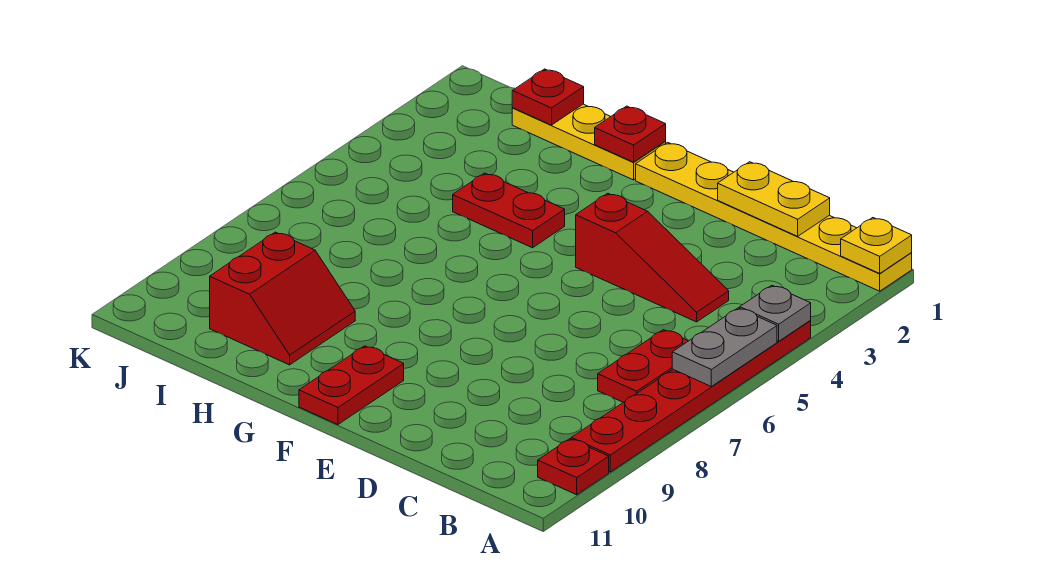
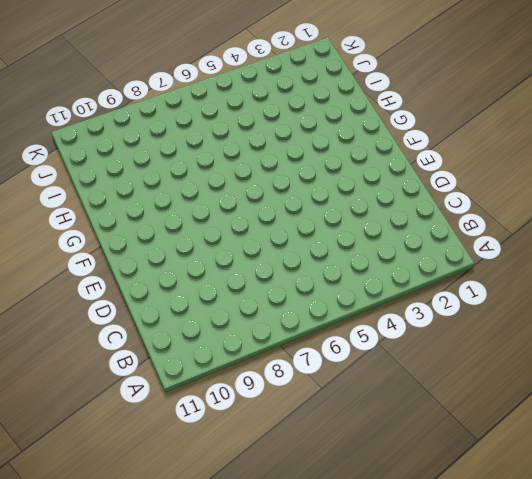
none -> yellow 1x6 plate [636,142,912,291]
none -> red 1x6 plate [571,320,811,472]
none -> red 1x1 plate [538,439,609,495]

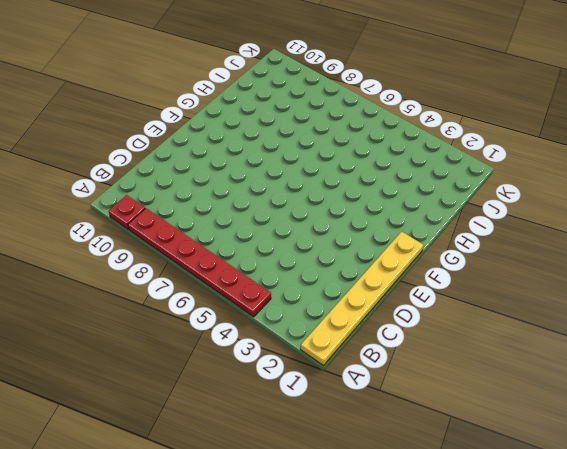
none -> red 1x2 plate [598,330,688,402]
none -> red 1x3 slope [576,193,729,322]
none -> red 1x2 plate [299,346,404,425]

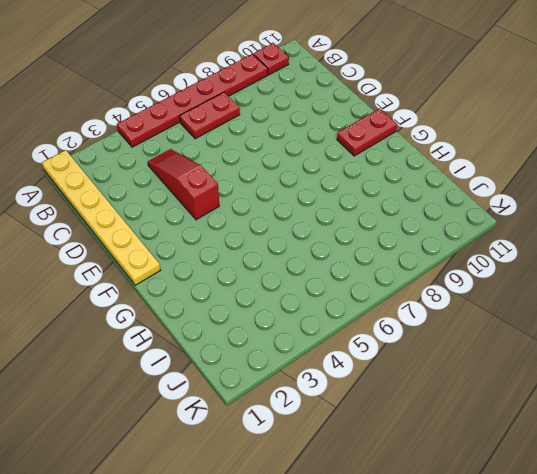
none -> yellow 1x3 plate [512,104,666,180]
none -> red 1x2 plate [453,173,565,248]
none -> red 2x2 slope [210,232,355,365]

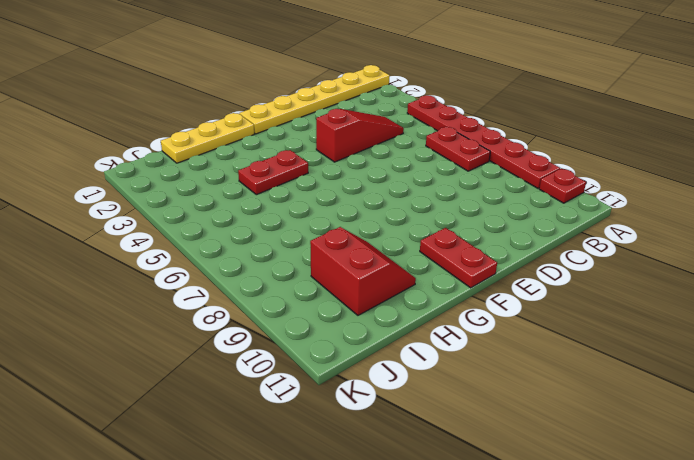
none -> yellow 1x1 plate [841,218,912,273]
none -> grey 1x1 plate [740,285,811,341]
none -> grey 1x2 plate [672,308,777,386]

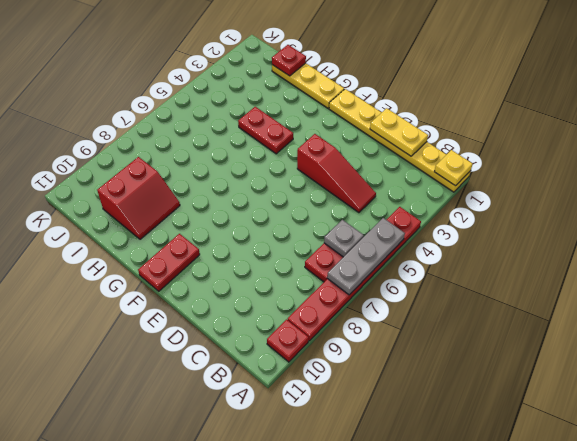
grey 1x3 plate [327,218,405,295] -> grey 1x2 plate [672,308,777,386]
grey 1x1 plate [324,220,364,257] -> grey 1x1 plate moved to [740,285,811,341]
none -> red 1x1 plate [595,106,666,162]

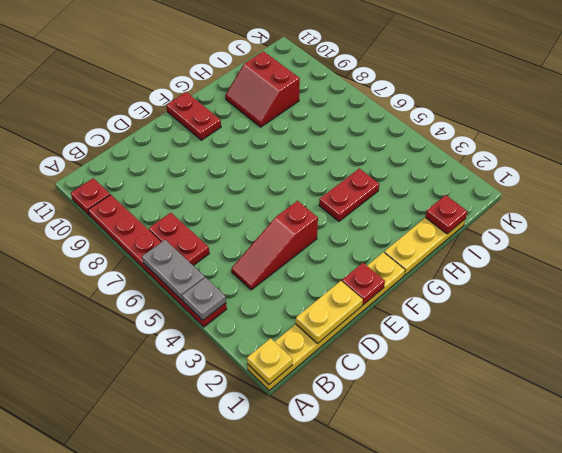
red 1x1 plate [342,263,385,305] -> red 1x1 plate moved to [595,106,666,162]

